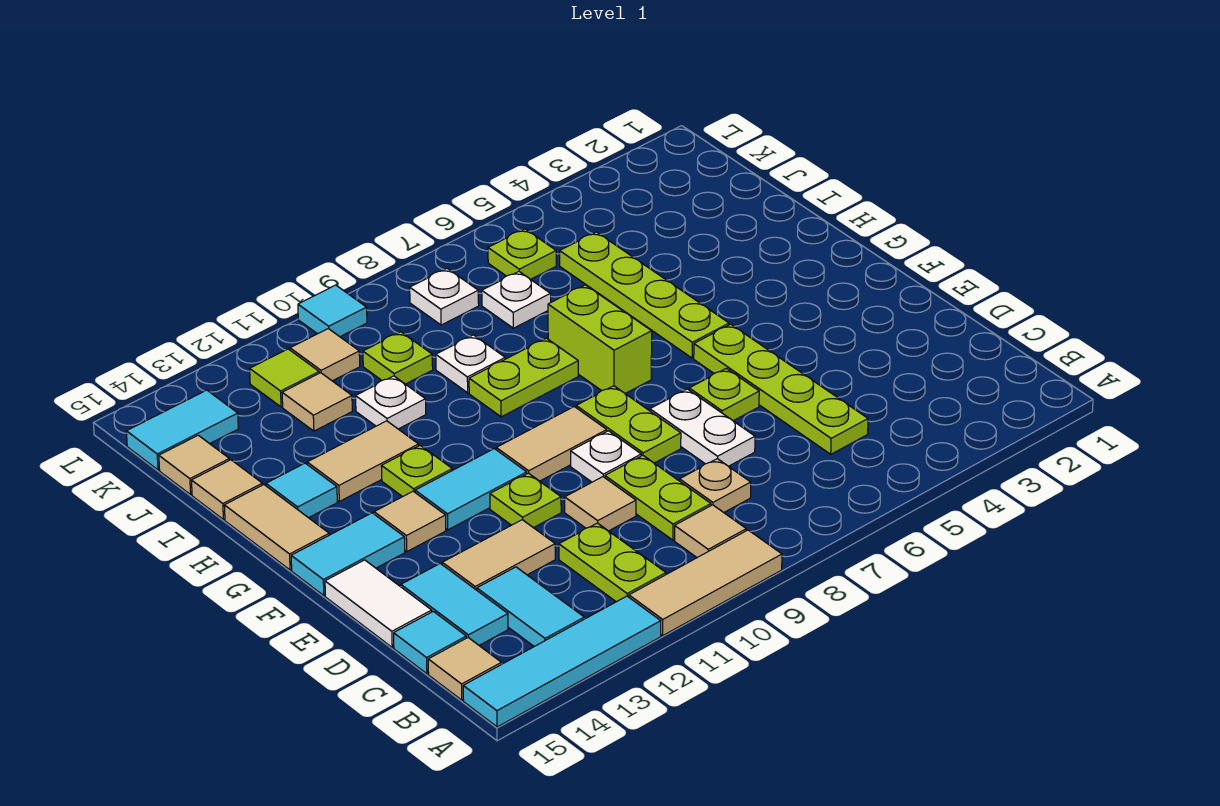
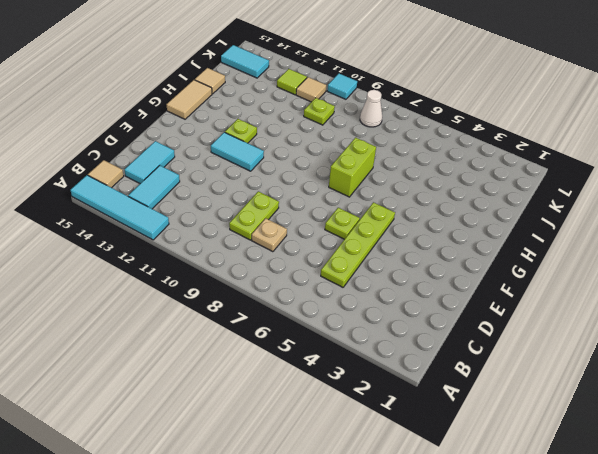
white 1x1 cone [360,90,382,127] -> white 1x1 plate [410,269,479,325]
none -> tan 1x3 tile [629,530,782,635]
none -> tan 1x1 tile [675,505,746,557]
none -> lime 1x2 plate [559,523,666,602]
none -> cyan 1x1 tile [394,611,466,674]

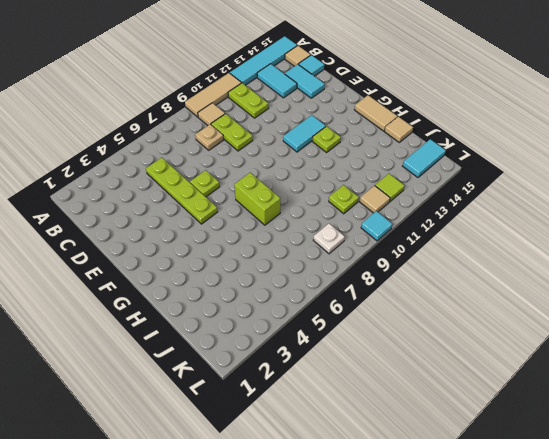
none -> white 1x2 plate [650,389,755,466]
none -> tan 1x1 tile [565,477,636,531]
none -> tan 1x2 tile [442,520,555,590]
none -> white 1x2 tile [325,560,432,647]

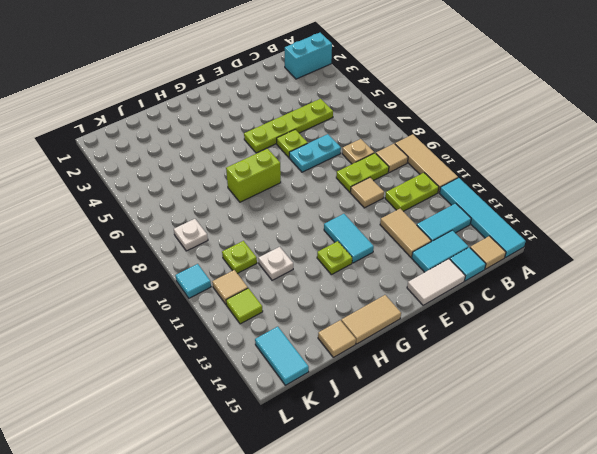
cyan 1x2 brick [285,33,332,79] -> none
cyan 1x2 plate [289,134,341,172] -> white 1x2 plate [650,389,755,466]
none -> lime 1x2 plate [576,386,681,463]
none -> white 1x1 plate [571,431,641,482]
none -> lime 1x1 plate [490,473,561,528]
none -> tan 1x2 tile [496,407,607,481]

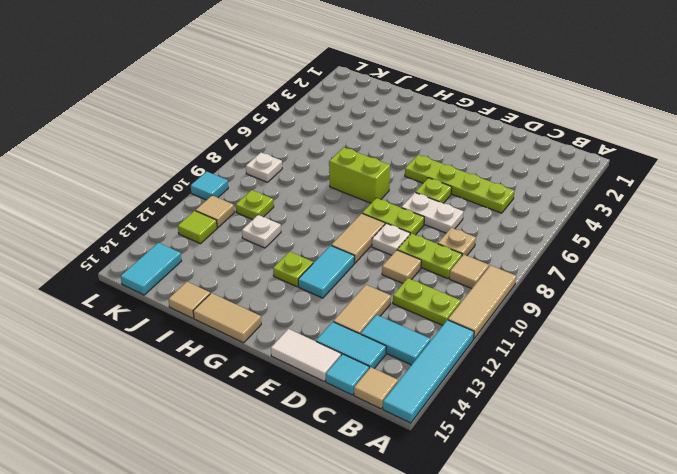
none -> lime 1x1 plate [490,473,561,528]
none -> tan 1x1 tile [374,491,446,551]
none -> cyan 1x2 tile [291,513,405,596]
none -> lime 1x4 plate [560,232,729,358]

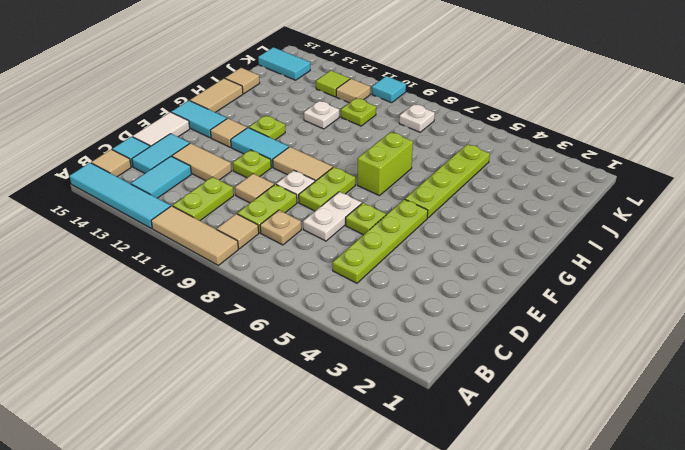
none -> lime 1x2 plate [469,338,578,417]
none -> tan 1x2 tile [307,421,419,501]
none -> cyan 1x1 tile [266,463,337,518]
none -> white 1x1 plate [436,335,505,393]

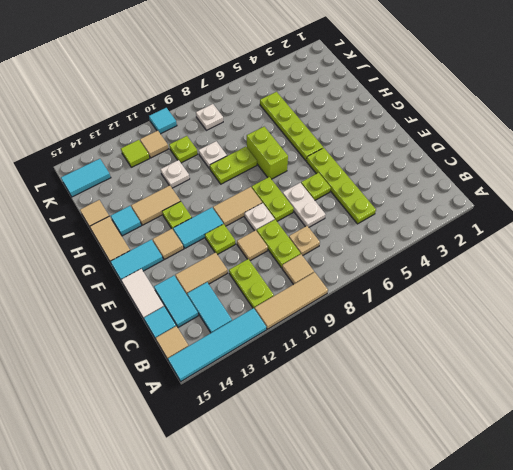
none -> white 1x1 plate [482,272,551,328]
none -> tan 1x1 tile [282,373,352,431]
none -> tan 1x1 tile [159,435,229,495]
none -> lime 1x1 plate [488,229,556,279]

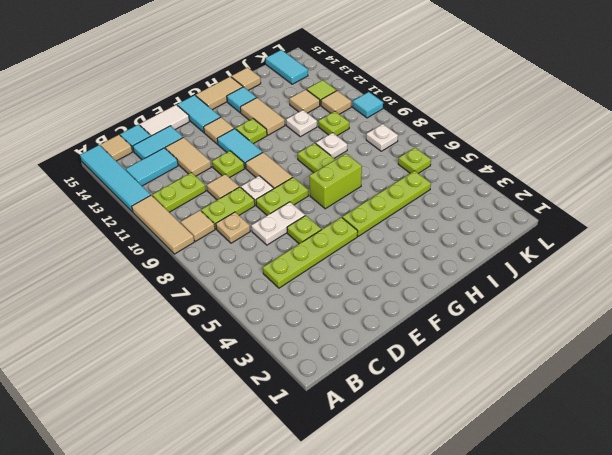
none -> white 1x1 plate [482,272,551,328]
none -> tan 1x1 tile [159,435,229,495]

